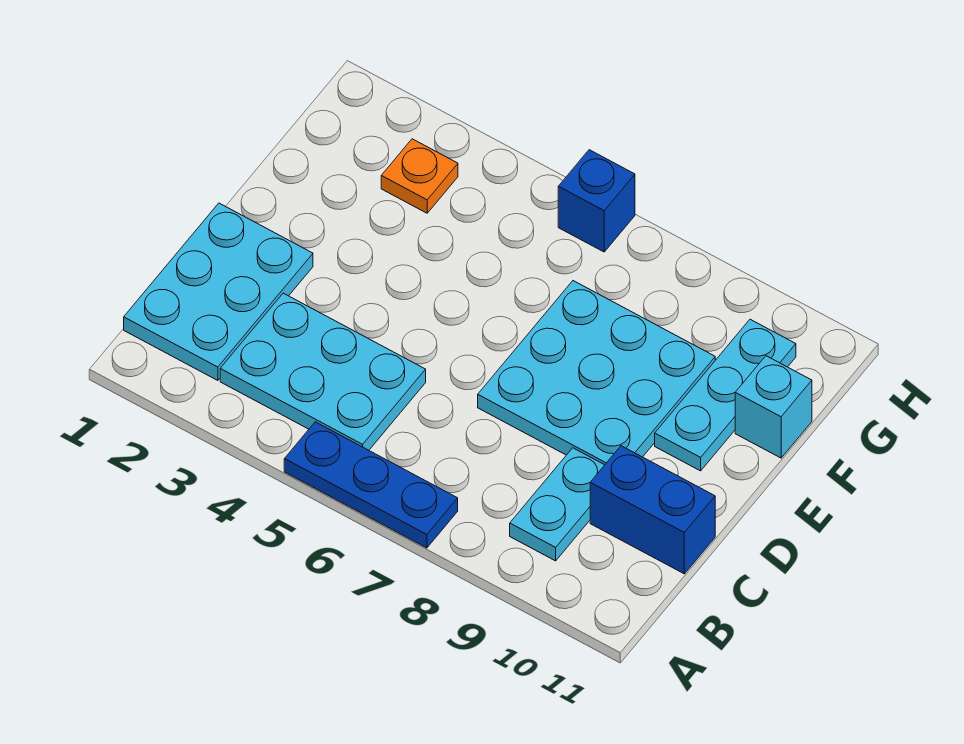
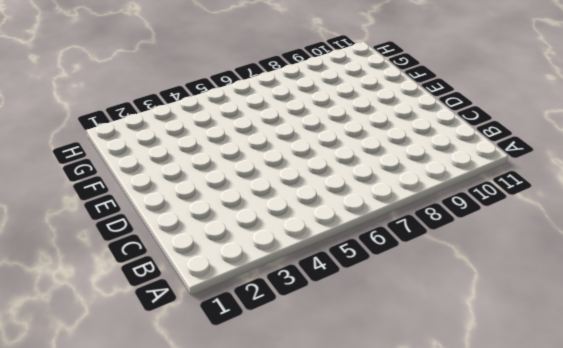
none -> blue 1x3 plate [284,422,458,548]
none -> cyan 2x3 plate [124,203,313,380]

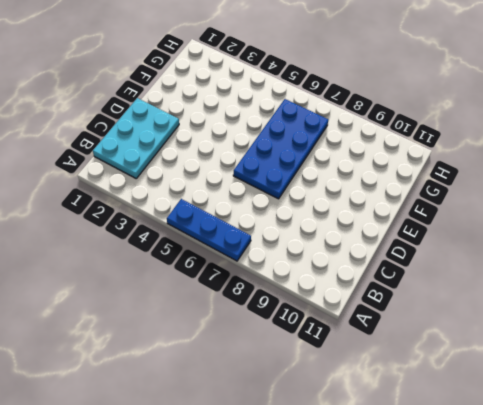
blue 2x4 plate [233,99,328,199] -> cyan 3x3 plate [478,281,715,465]
none -> cyan 2x3 plate [220,293,426,450]
none -> cyan 1x2 plate [510,448,604,561]

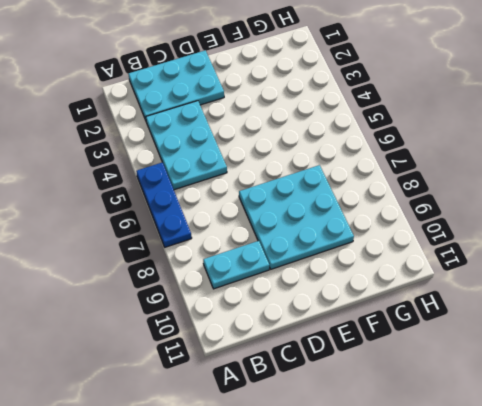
none -> blue 1x2 brick [590,446,715,574]
none -> cyan 1x3 plate [655,319,796,471]

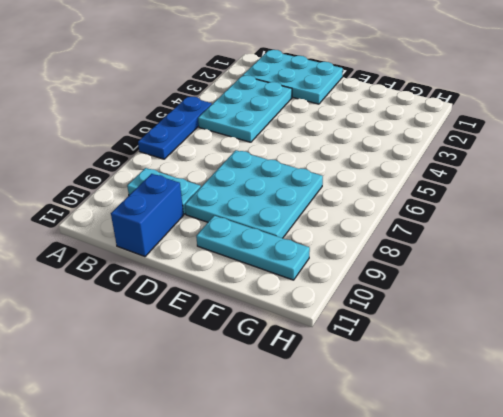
none -> cyan 1x1 brick [735,356,812,458]
none -> orange 1x1 plate [381,139,458,213]

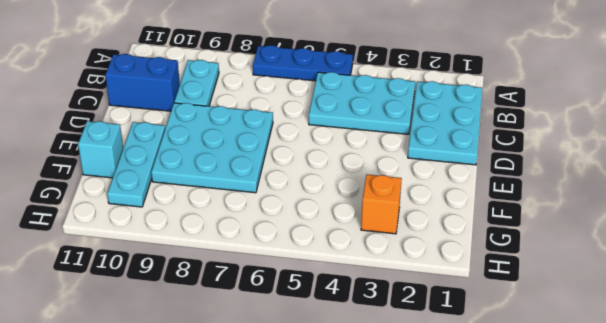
orange 1x1 brick [361,174,402,234] -> orange 1x1 plate [381,139,458,213]
none -> blue 1x1 brick [558,150,635,252]

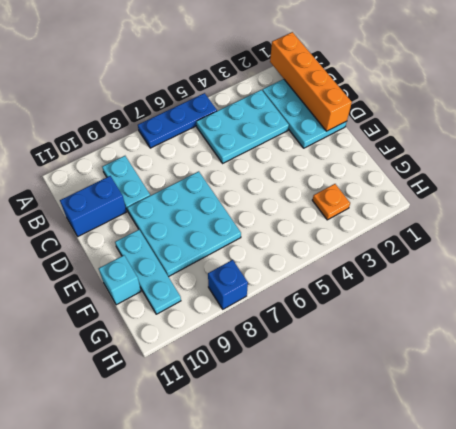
orange 1x4 brick [270,32,352,131] -> none
blue 1x1 brick [208,260,248,309] -> blue 1x1 brick moved to [558,150,635,252]

